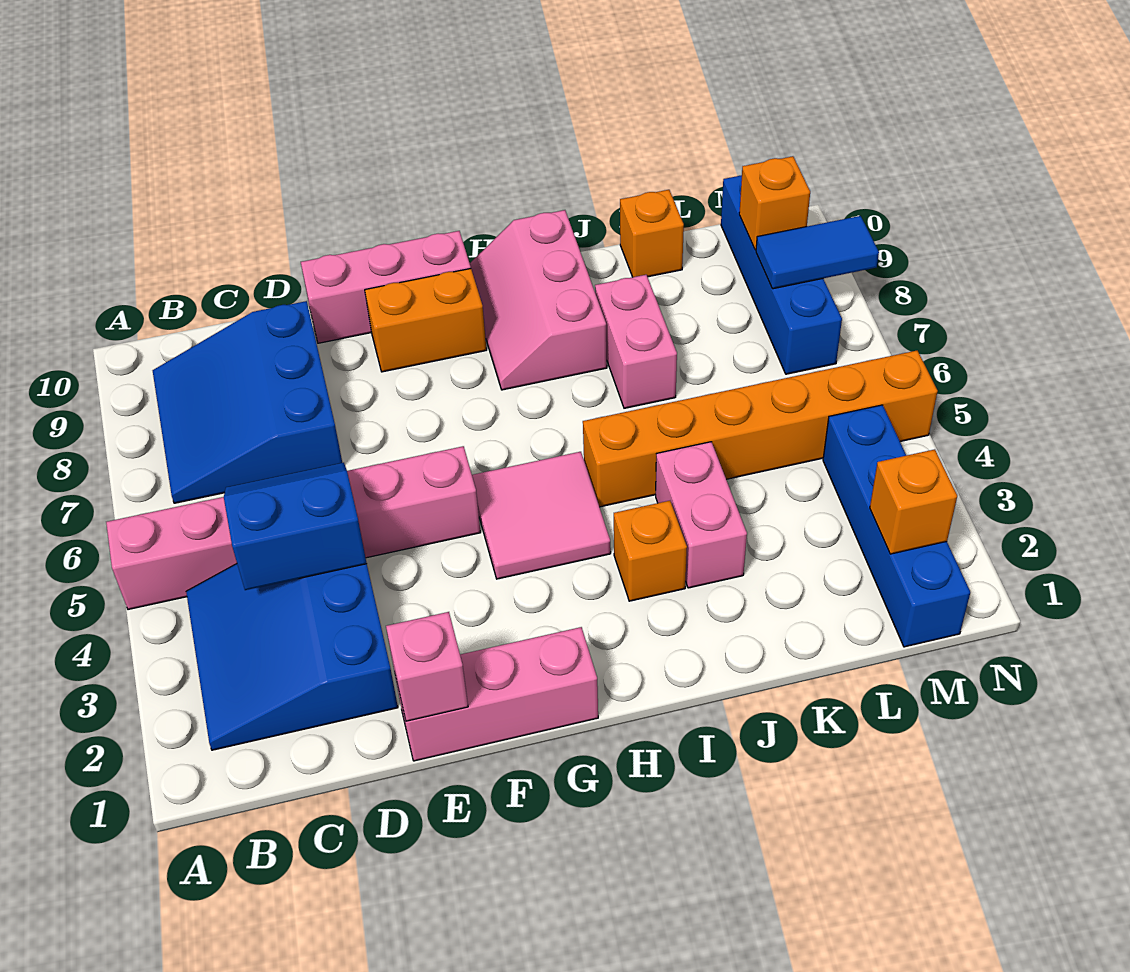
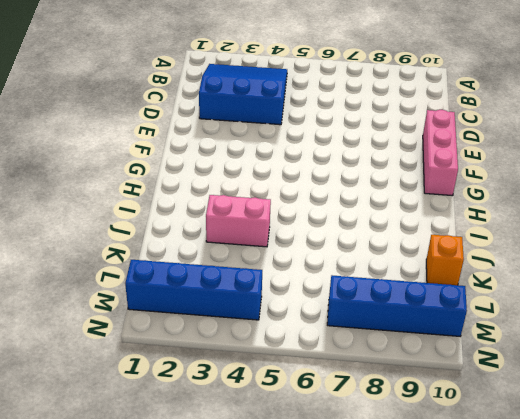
none -> pink 1x6 brick [106,446,481,610]
none -> blue 3x3 slope [153,301,342,503]
none -> pink 1x3 brick [395,627,598,761]

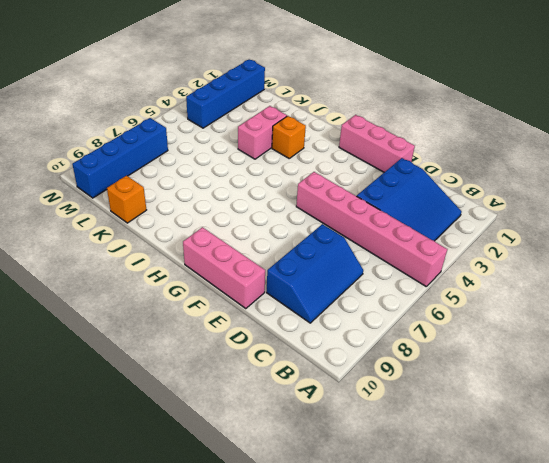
blue 2x3 slope [267,224,363,323] -> blue 3x3 slope [153,301,342,503]
none -> orange 1x2 brick [365,269,487,372]
none -> pink 2x2 tile [472,452,611,579]
none -> pink 2x3 slope [470,210,607,390]

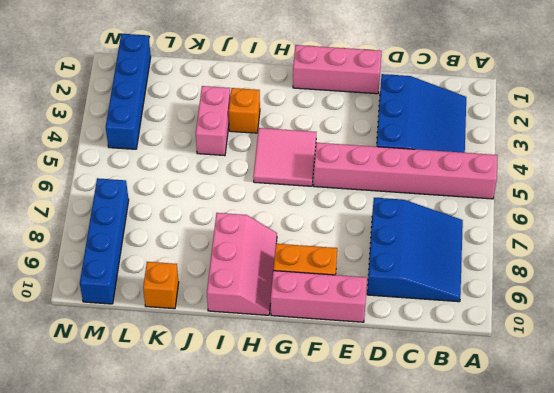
none -> orange 1x6 brick [583,351,938,507]
none -> pink 1x2 brick [595,275,677,408]
none -> blue 2x2 slope [224,463,367,590]

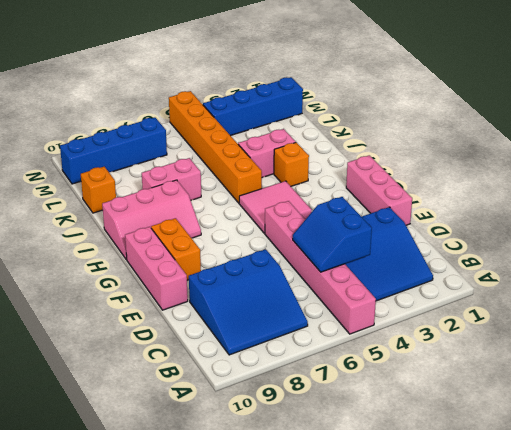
none -> pink 1x1 brick [386,612,468,721]
none -> orange 1x1 brick [870,449,957,554]
none -> blue 1x2 tile [756,216,879,289]

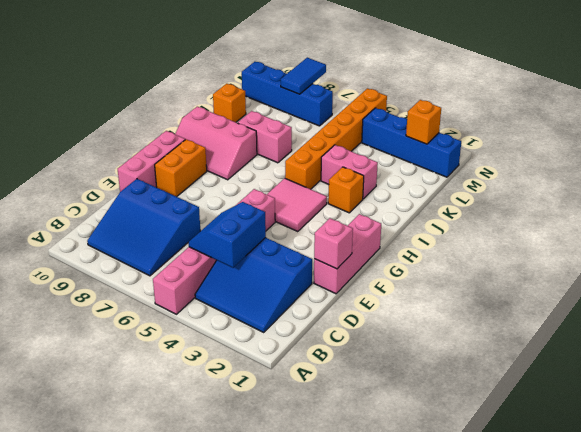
none -> orange 1x1 brick [739,156,810,250]

